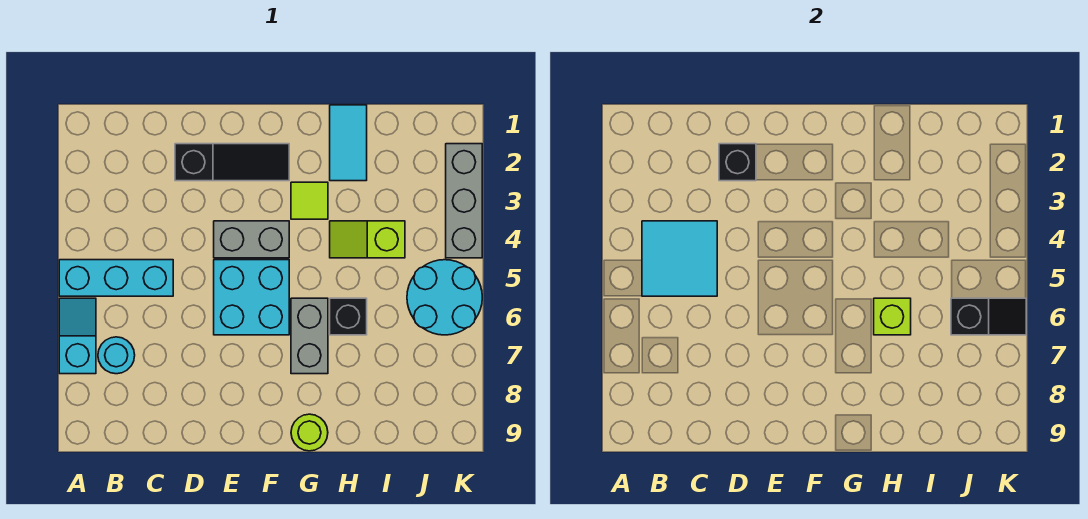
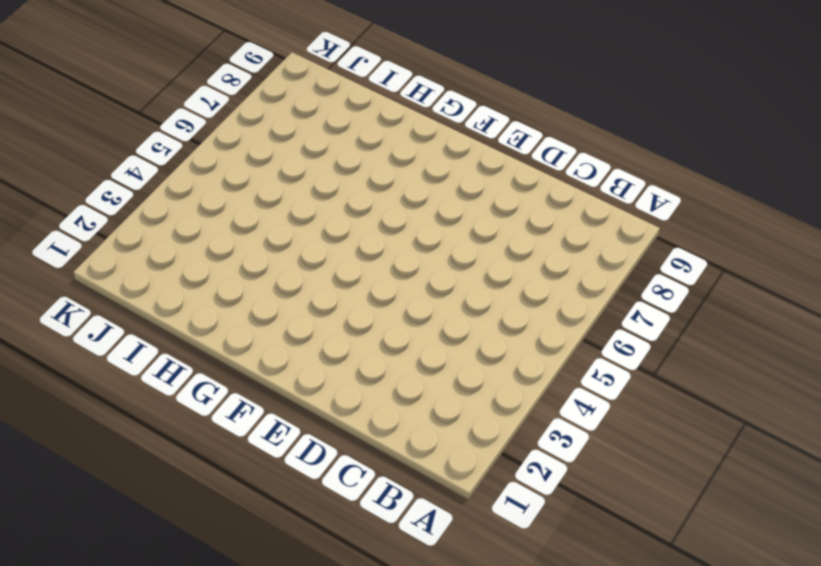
none -> cyan 1x3 brick [59,260,173,296]
none -> cyan 1x2 slope [59,298,96,374]
none -> cyan 1x1 round brick [98,337,135,374]

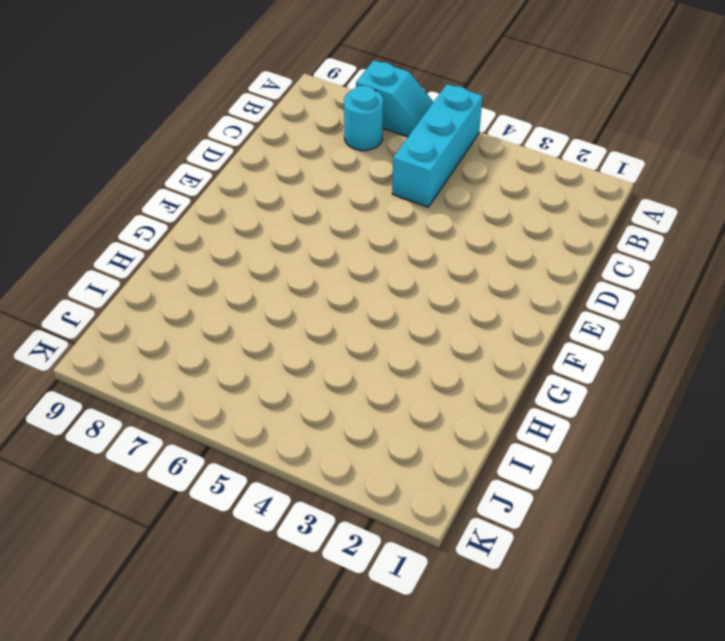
none -> black 1x3 slope [175,144,289,181]
none -> grey 1x2 brick [214,221,289,258]
none -> cyan 2x2 brick [214,260,289,335]

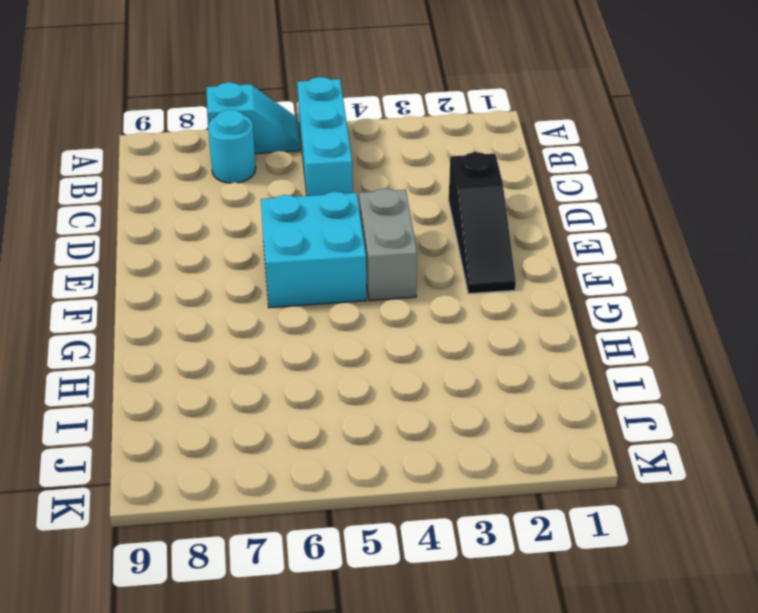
none -> lime 1x1 tile [291,182,328,219]
none -> grey 1x2 brick [291,298,328,374]
none -> lime 1x1 round brick [291,414,328,451]

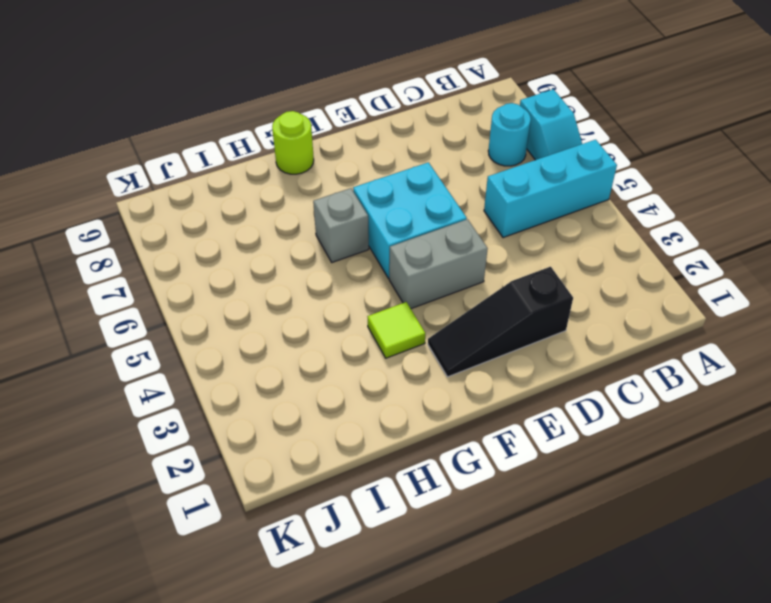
grey 1x1 brick [313,188,369,262] -> grey 1x2 brick [291,298,328,374]
none -> cyan 1x2 tile [330,105,367,181]
none -> lime 1x2 slope [330,221,405,258]
none -> black 1x1 brick [330,298,367,335]

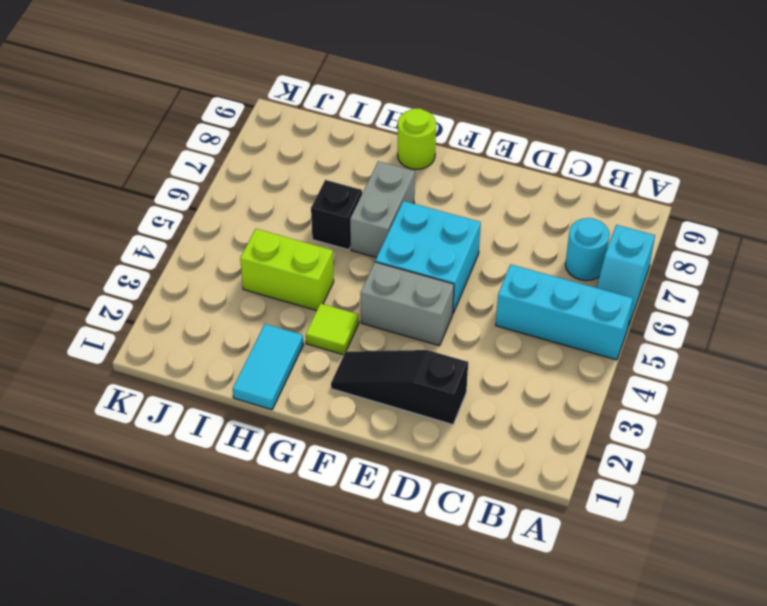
lime 1x2 brick [240,229,334,311] -> lime 1x2 slope [330,221,405,258]
none -> cyan 2x2 round brick [407,260,482,335]
none -> grey 1x3 brick [446,144,482,258]
none -> cyan 2x2 tile [642,221,717,296]

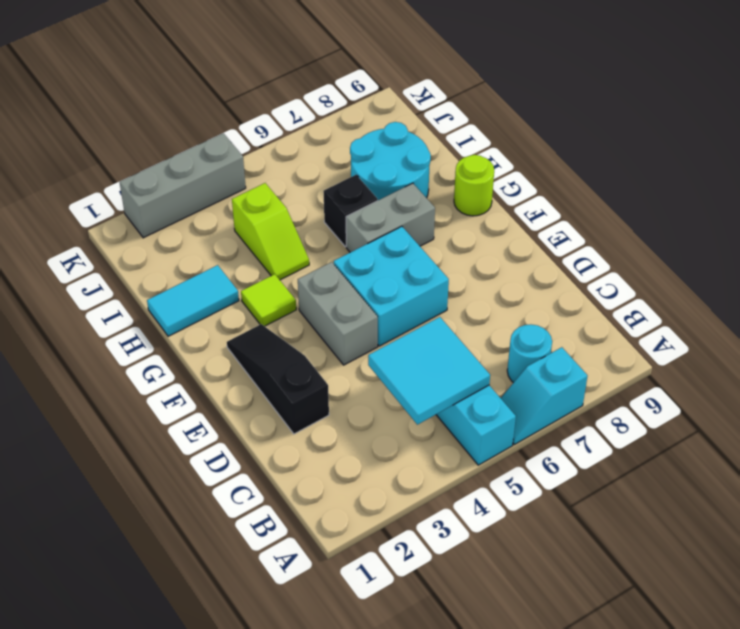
cyan 2x2 round brick [350,122,431,200] -> cyan 2x2 round brick moved to [407,260,482,335]
none -> black 1x1 brick [719,144,756,181]
none -> lime 1x1 brick [874,298,911,335]
none -> black 1x2 slope [951,298,1026,335]

